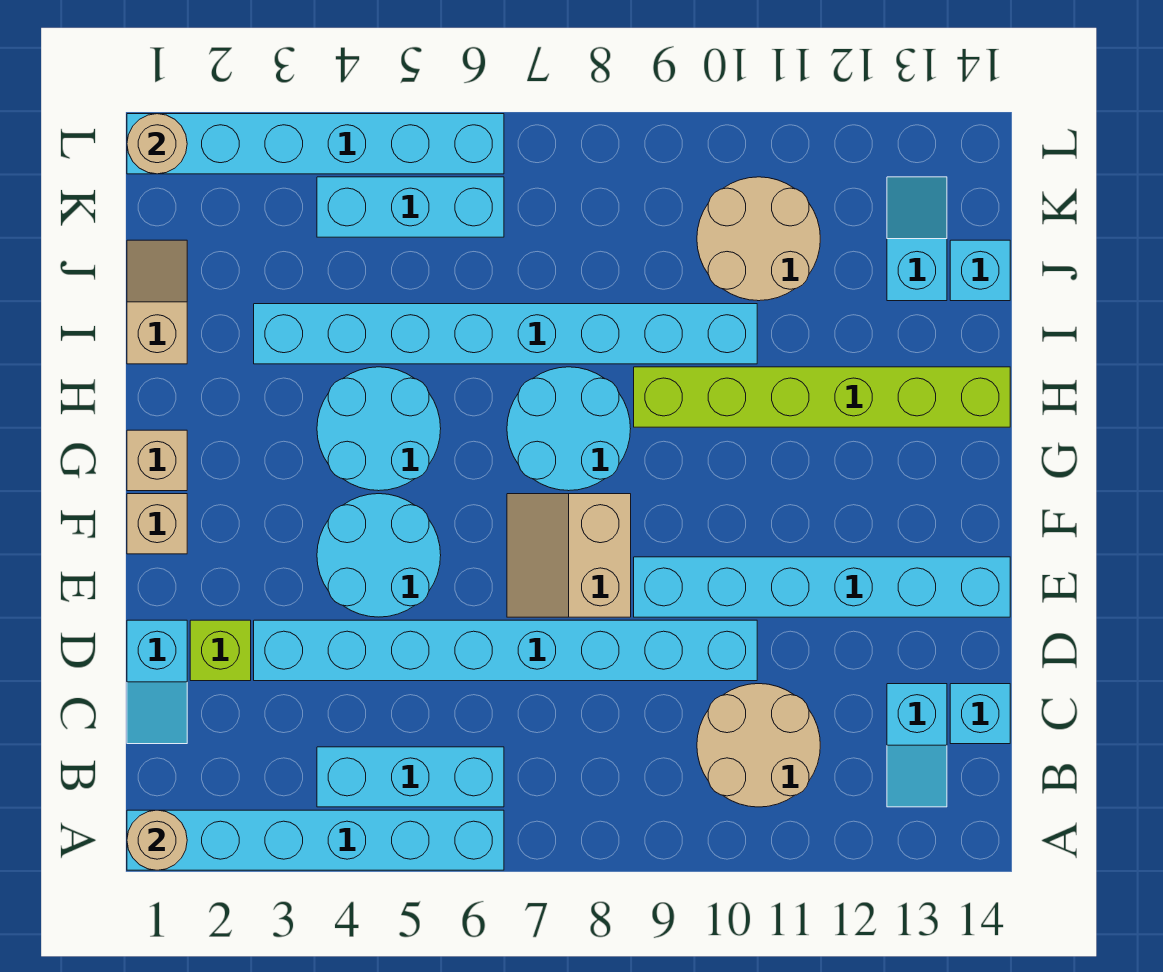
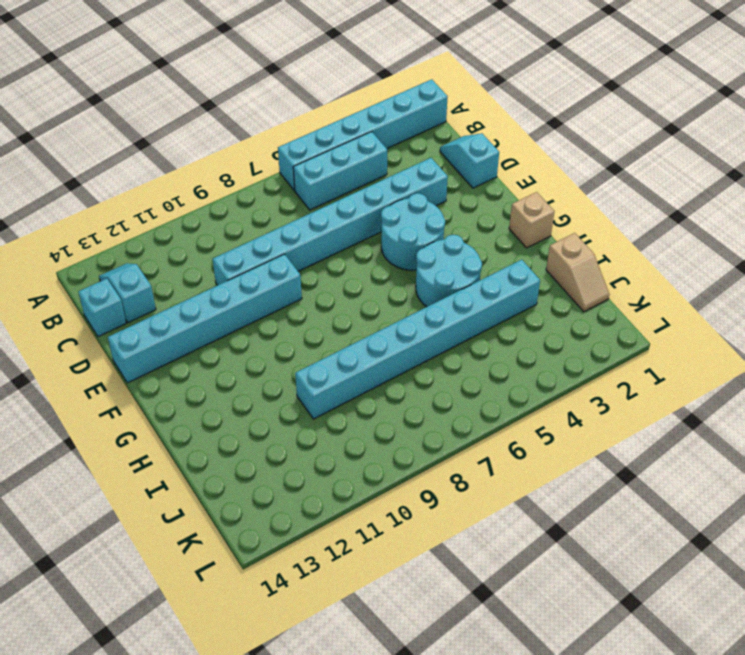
none -> tan 2x2 round brick [697,684,820,807]
none -> lime 1x1 brick [190,620,251,681]
none -> tan 2x2 slope [507,494,631,617]

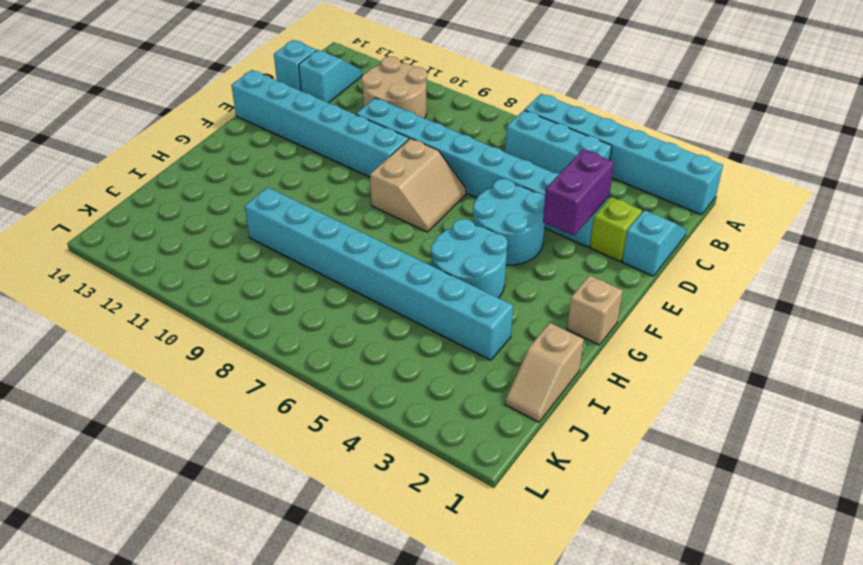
purple 1x2 brick [543,149,614,236] -> none
none -> tan 1x1 brick [127,494,187,554]
none -> cyan 2x2 round brick [507,367,631,491]
none -> lime 1x6 brick [634,367,1010,427]

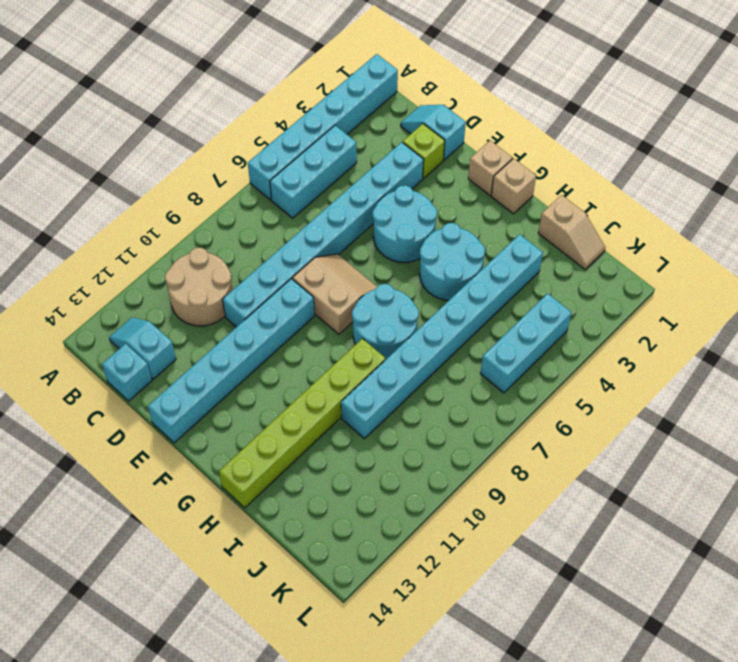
none -> tan 2x2 round brick [697,177,820,301]
none -> cyan 1x2 slope [887,177,947,301]
none -> cyan 1x1 brick [950,240,1010,301]

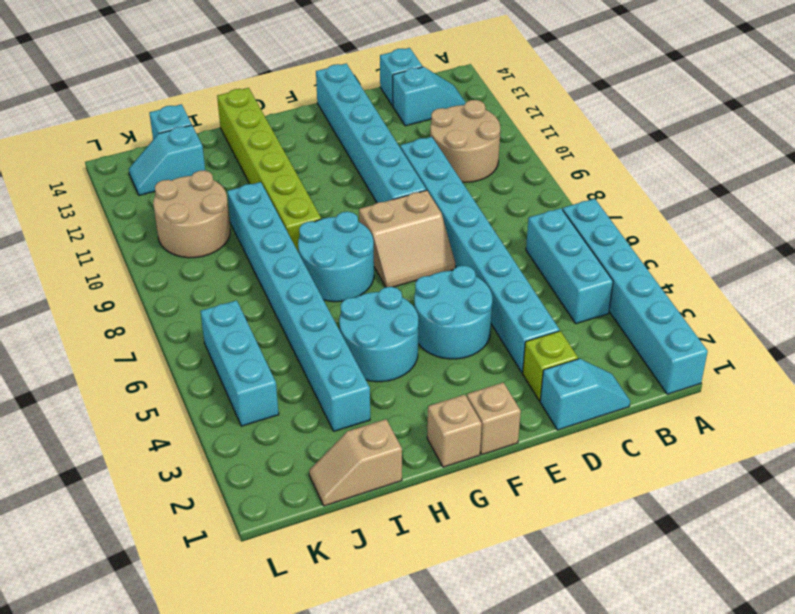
none -> cyan 1x6 brick [127,114,504,174]
none -> tan 1x1 round brick [127,810,187,870]
none -> tan 1x1 round brick [127,114,187,174]

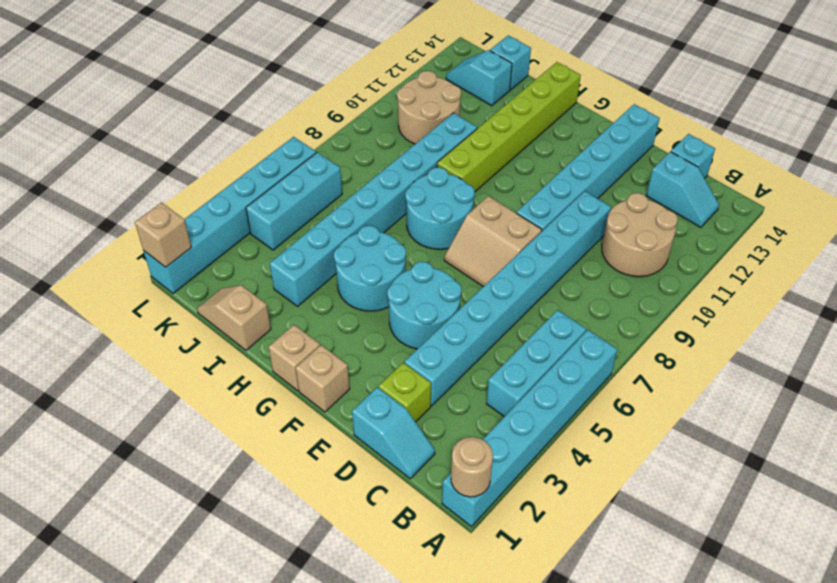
tan 1x1 brick [135,203,191,267] -> tan 1x1 round brick [127,114,187,174]

